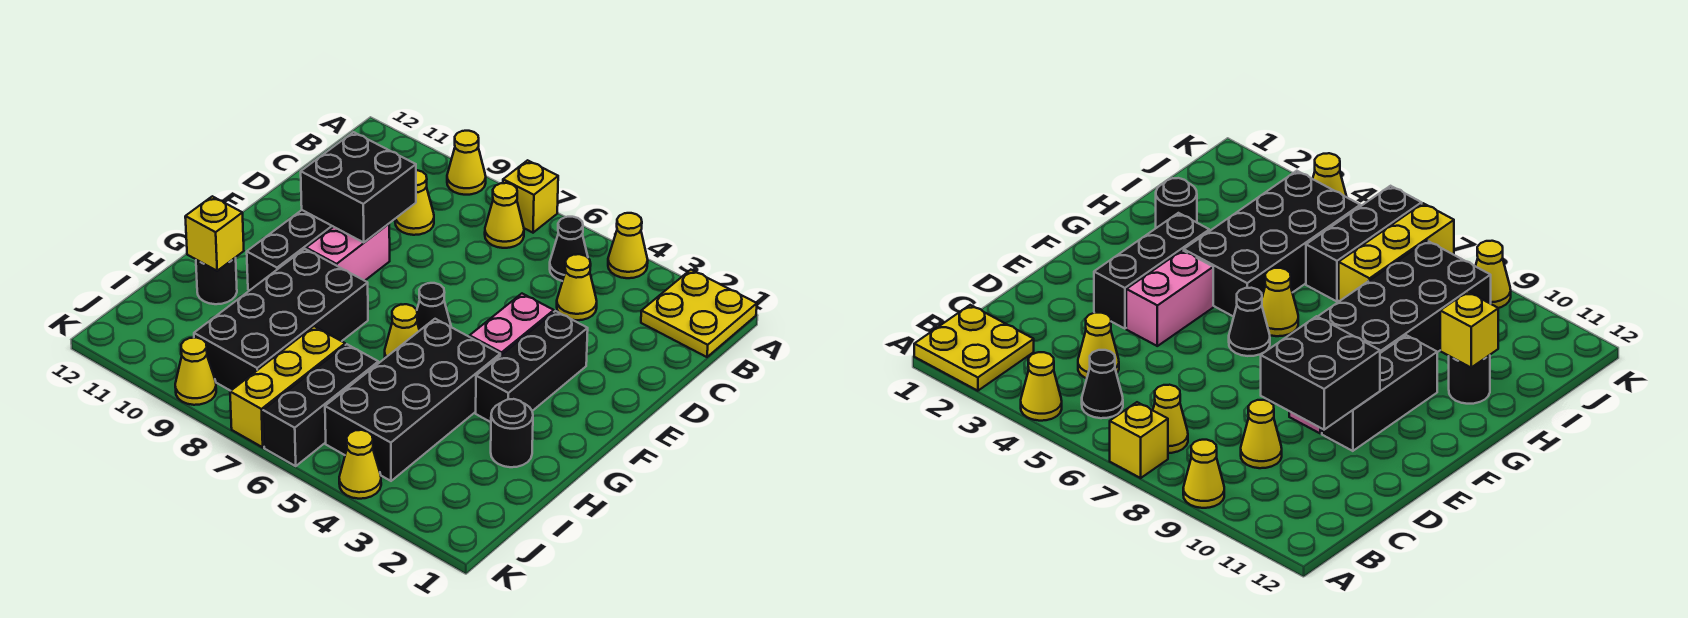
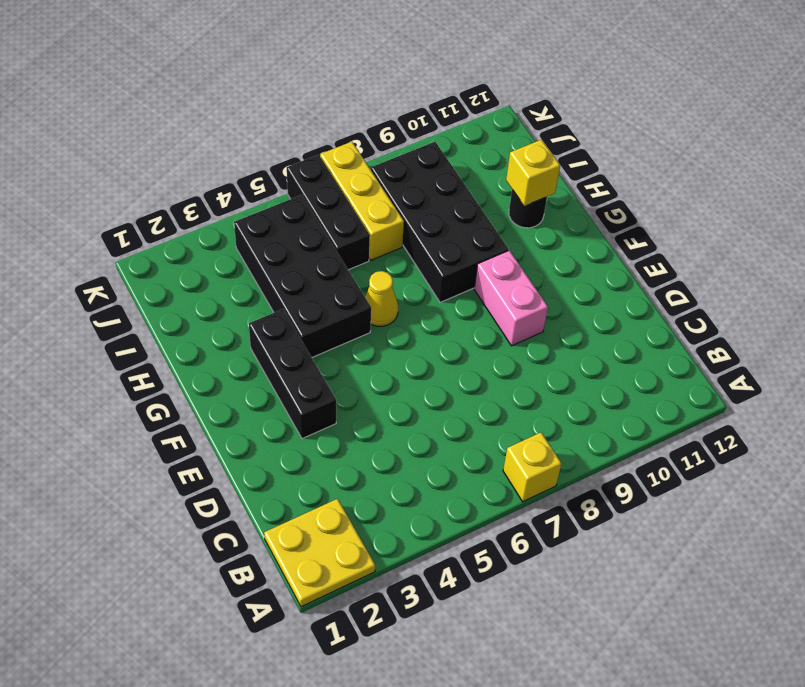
none -> yellow 1x1 cone [608,213,648,278]
none -> yellow 1x1 cone [447,131,486,195]
none -> black 1x1 cone [550,217,588,281]

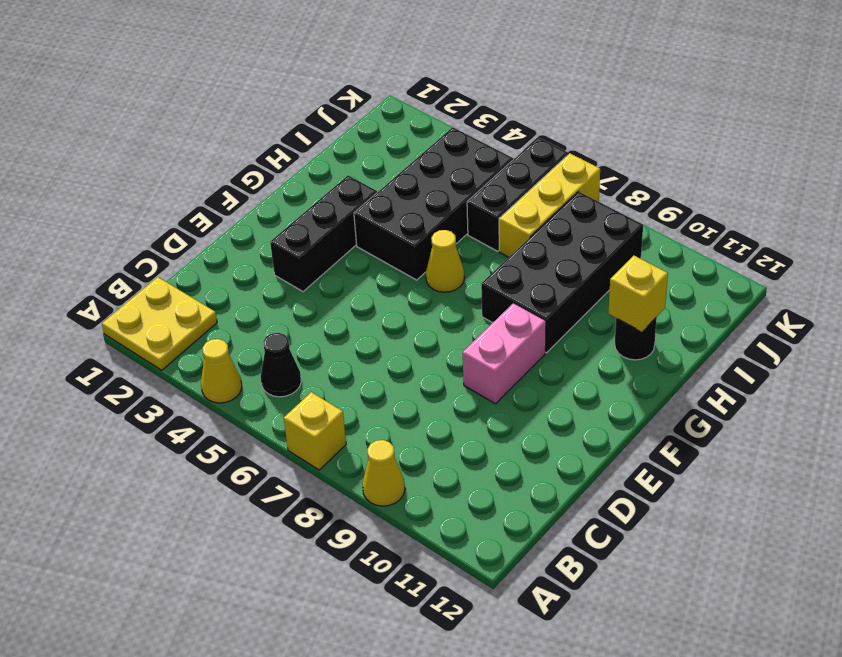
none -> yellow 1x1 cone [485,183,524,248]
none -> yellow 1x1 cone [557,254,597,320]
none -> yellow 1x1 cone [395,170,434,235]

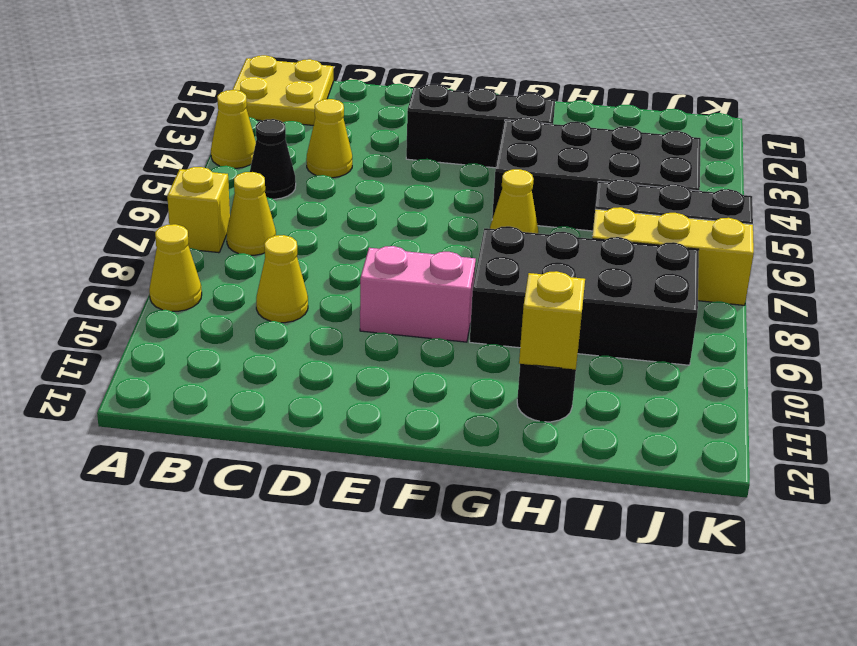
none -> pink 1x2 brick [470,294,554,356]
none -> black 1x3 brick [247,210,333,290]
none -> black 1x1 cone [417,283,451,331]

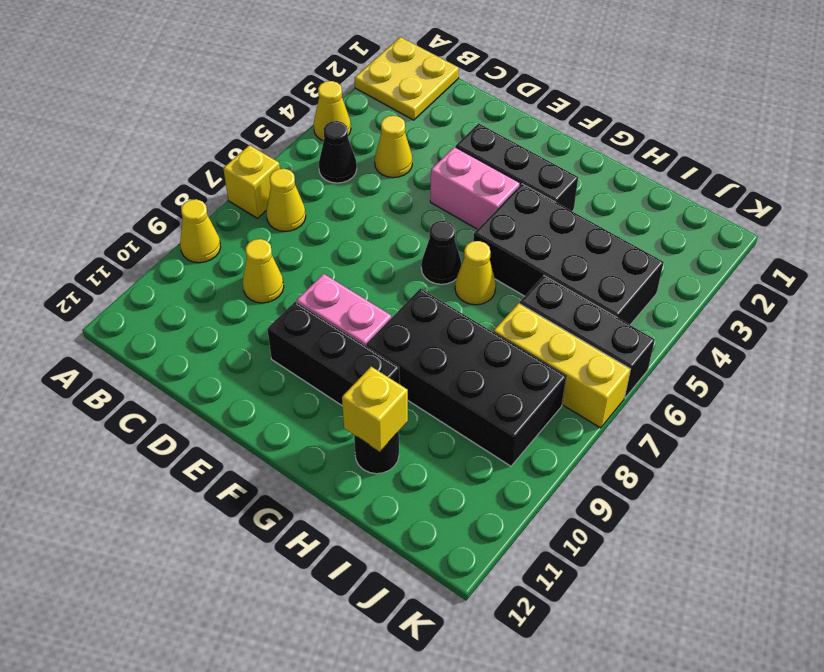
none -> black 1x1 round brick [491,399,533,467]
none -> yellow 1x1 cone [339,430,381,499]
none -> yellow 1x1 cone [175,338,216,405]

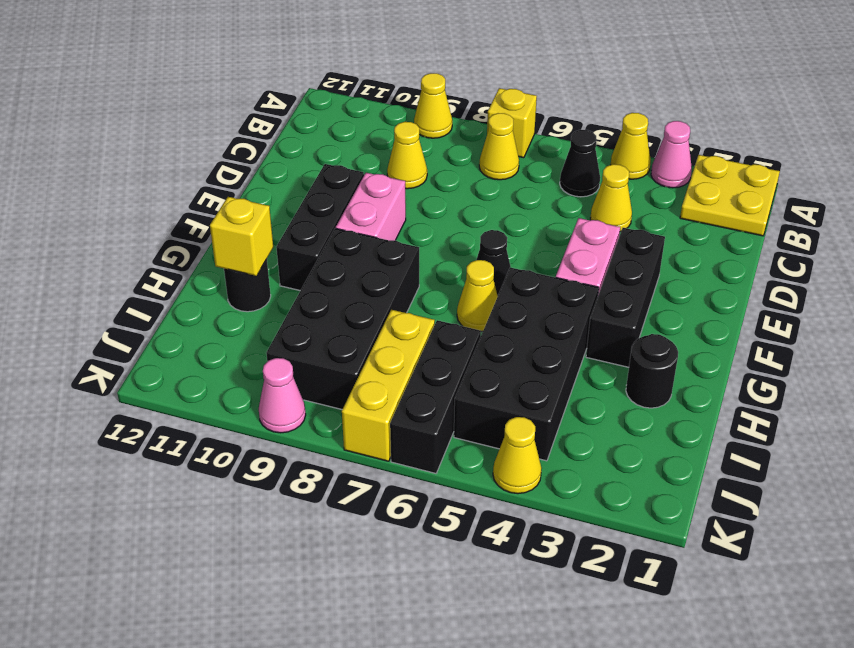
pink 1x1 cone [651,121,692,188] -> none
pink 1x1 cone [259,358,306,433] -> yellow 1x1 cone [175,338,216,405]
none -> black 2x2 brick [301,132,416,242]

